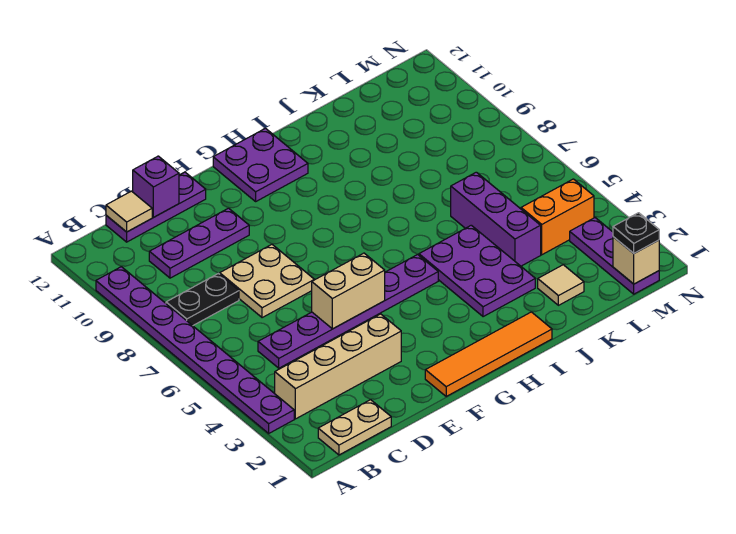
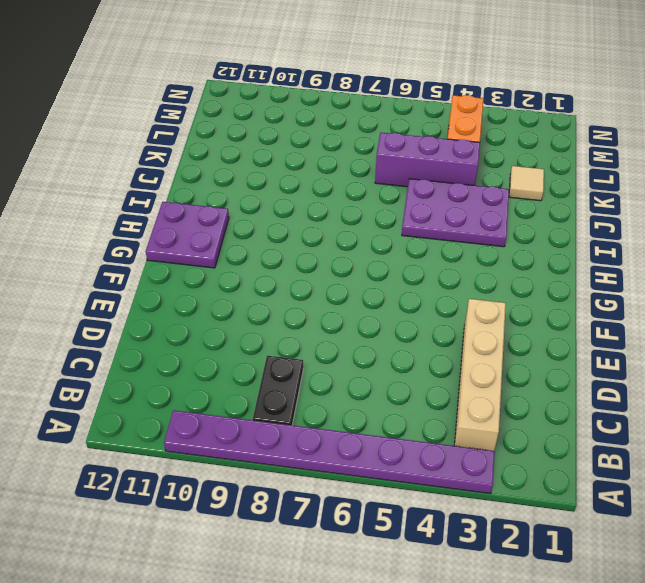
none -> tan 1x2 plate [318,400,391,455]
none -> purple 1x6 plate [258,255,438,368]
none -> purple 1x3 plate [149,208,249,278]

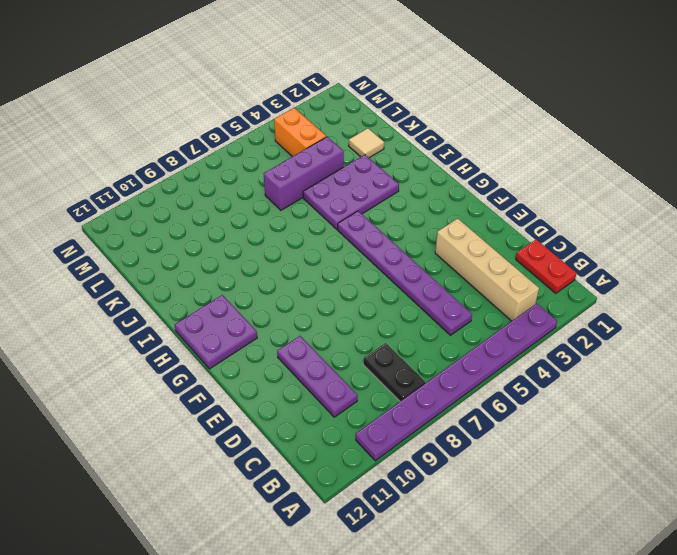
red 1x2 plate [516,240,577,293] -> tan 1x2 plate [318,400,391,455]
none -> purple 1x3 plate [106,172,206,242]
none -> tan 2x2 plate [220,244,314,318]
none -> orange 1x4 tile [425,312,552,396]

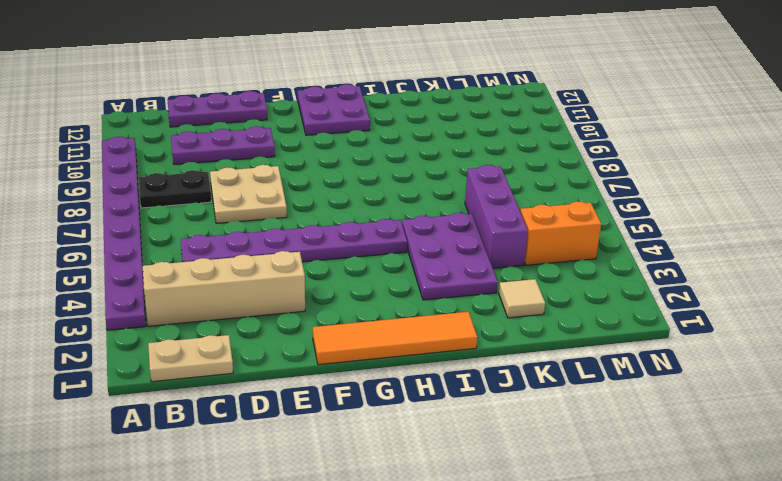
none -> purple 1x3 plate [570,218,659,294]
none -> tan 1x1 tile [106,191,152,232]
none -> purple 1x1 brick [133,156,179,217]

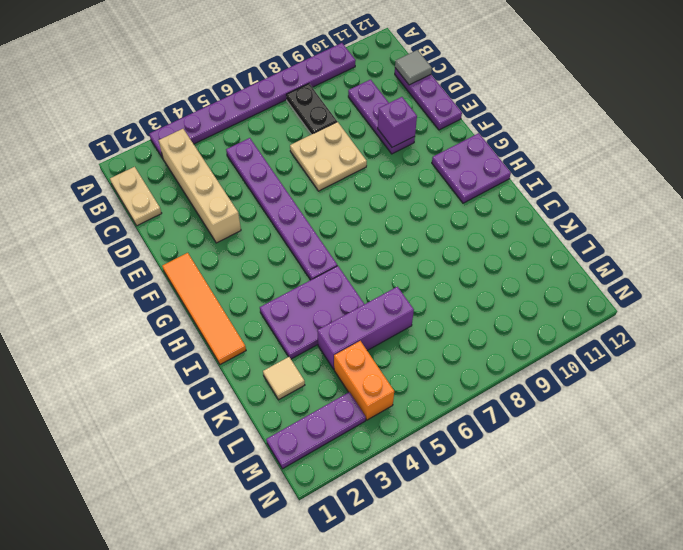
grey 1x1 tile [395,50,432,85] -> tan 1x1 tile [106,191,152,232]
purple 1x1 brick [378,97,417,147] -> purple 1x1 brick moved to [133,156,179,217]
none -> tan 1x2 brick [312,253,385,329]
none -> tan 1x1 brick [613,237,659,284]
none -> black 1x1 plate [613,213,659,253]

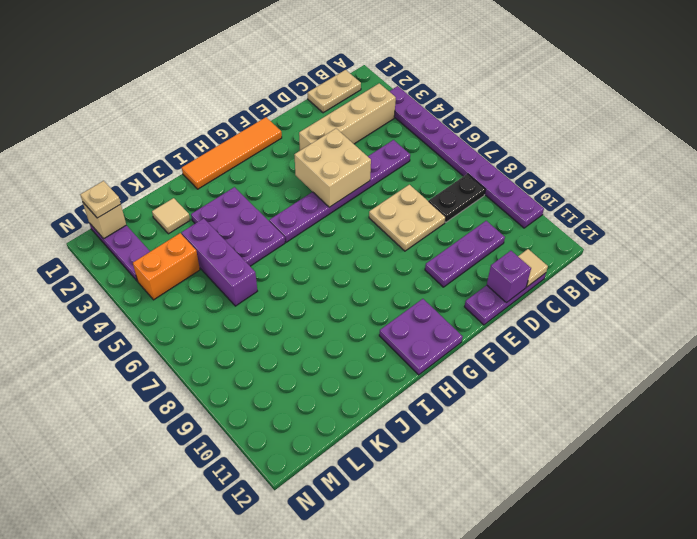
tan 2x2 brick [294,129,371,207] -> tan 1x2 brick [312,253,385,329]
tan 1x1 plate [80,181,121,218] -> black 1x1 plate [613,213,659,253]

